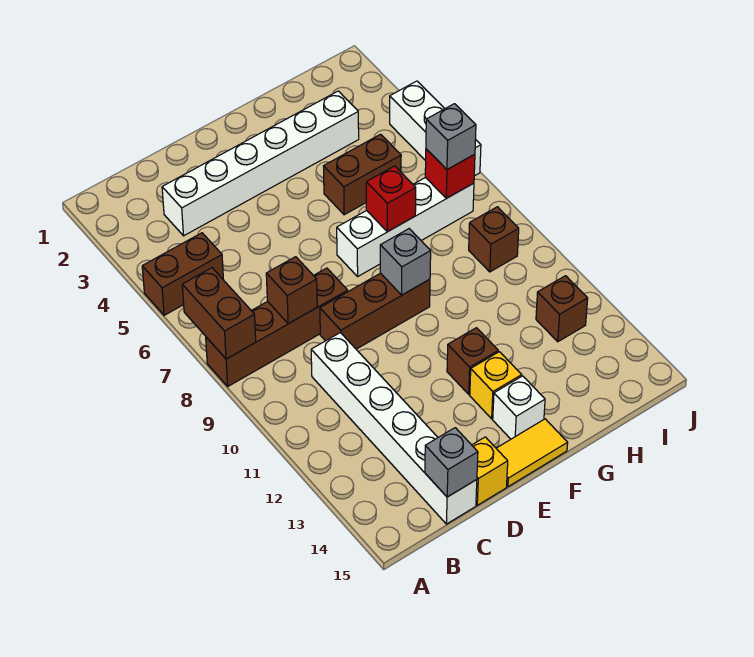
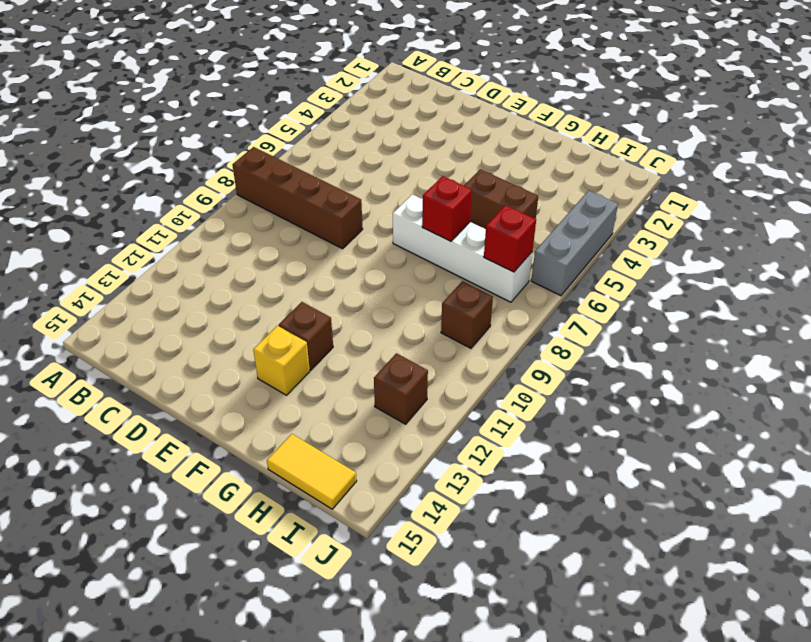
yellow 1x2 tile [267,434,357,509] -> yellow 1x2 tile moved to [496,419,568,487]
grey 1x3 brick [531,191,618,296] -> white 1x3 brick [390,81,481,176]
none -> brown 1x2 brick [142,233,223,315]
none -> white 1x6 brick [162,91,359,236]
none -> white 1x6 brick [311,333,477,524]

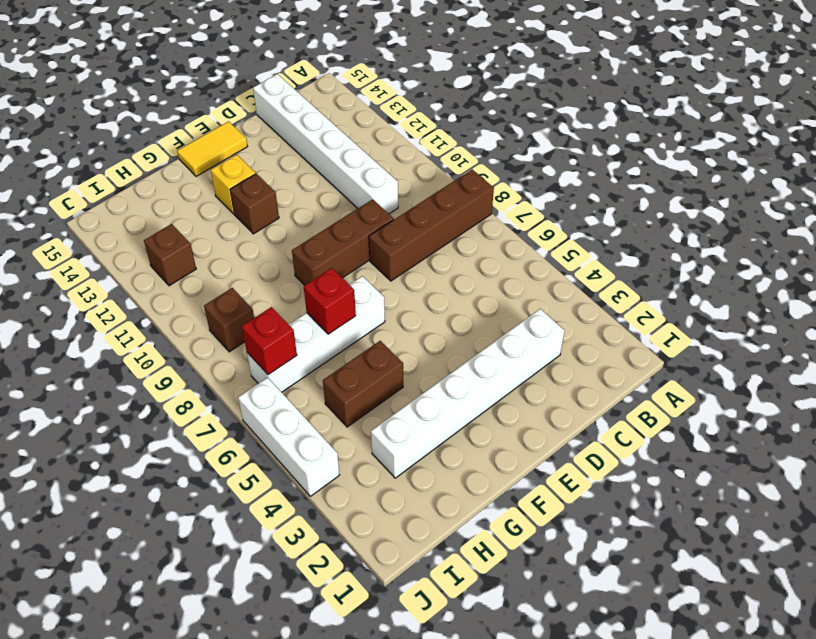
none -> brown 1x2 brick [142,233,223,315]
none -> yellow 1x1 brick [472,437,508,505]
none -> white 1x1 brick [493,376,545,439]

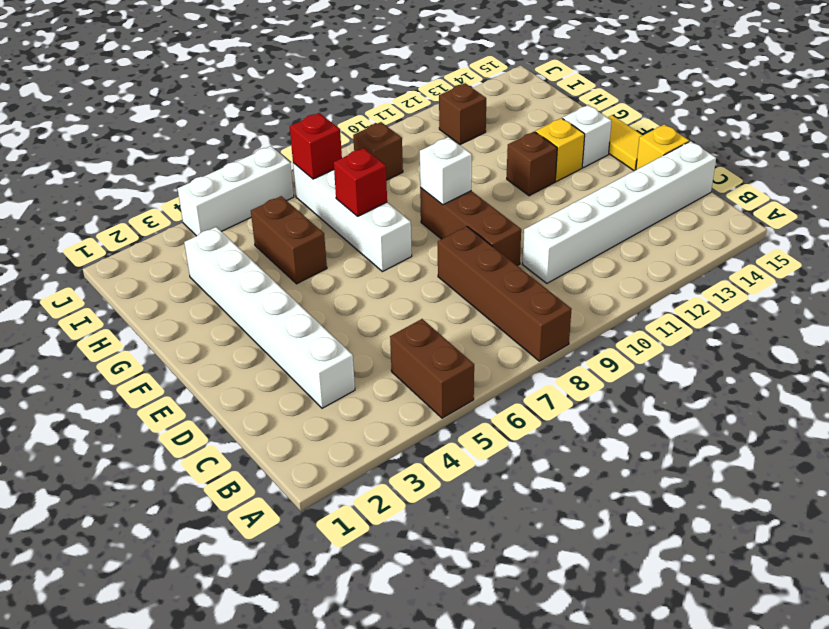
white 1x1 brick [420,137,472,205] -> grey 1x1 brick [380,229,431,295]
none -> brown 1x2 brick [182,268,256,359]
none -> brown 1x1 brick [266,257,317,324]
none -> grey 1x1 brick [425,428,478,497]

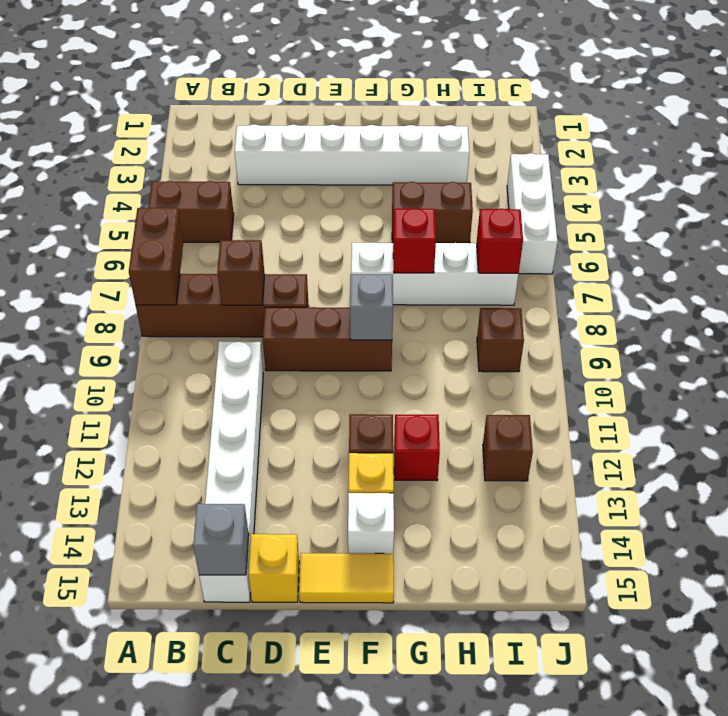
red 1x1 brick [394,415,440,481] -> none
none -> grey 1x1 brick [426,104,476,170]

